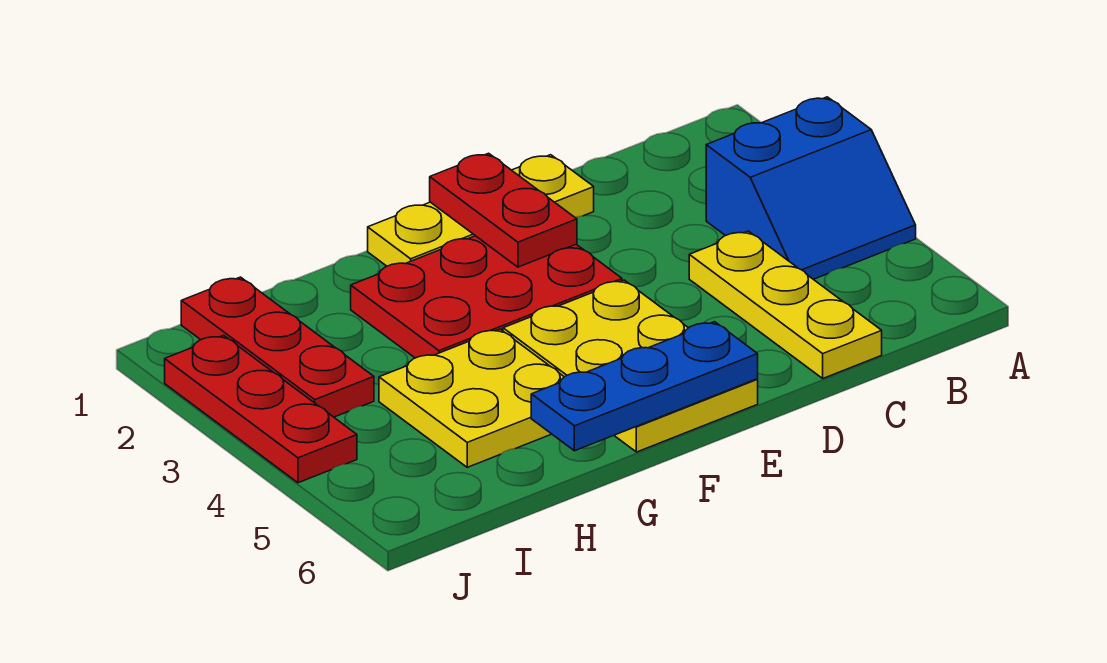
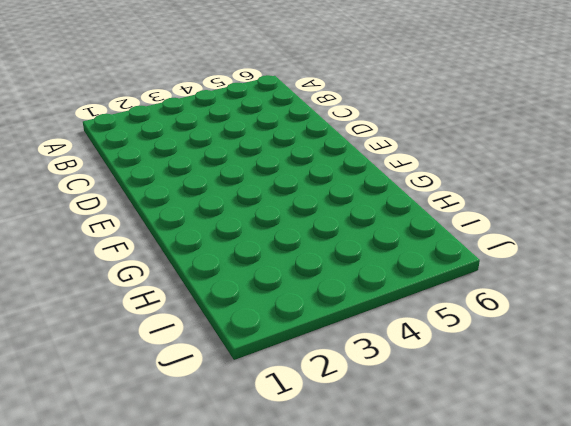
none -> blue 2x2 slope [706,97,916,279]
none -> yellow 1x3 plate [689,231,882,378]

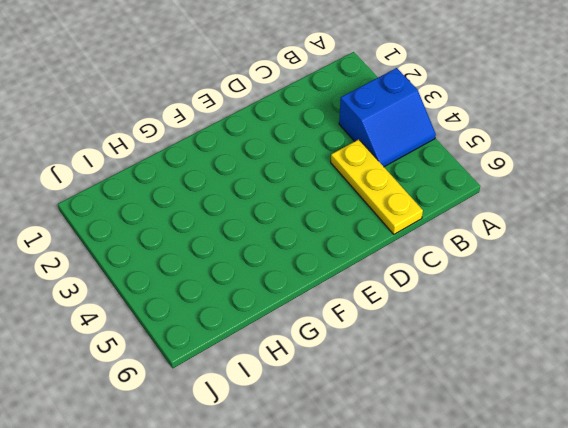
none -> yellow 1x3 plate [368,155,594,266]
none -> red 2x3 plate [351,236,622,358]

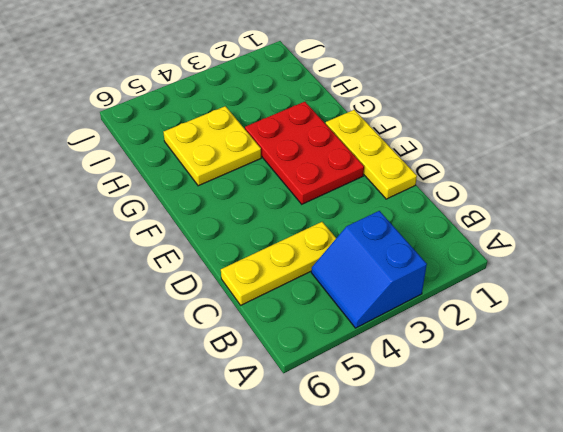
none -> yellow 2x3 plate [503,280,758,452]
none -> red 1x3 plate [181,277,374,417]

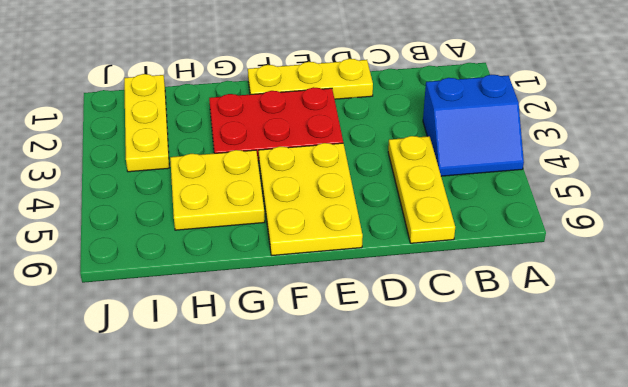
yellow 1x3 plate [124,74,169,172] -> red 1x3 plate [181,277,374,417]
none -> red 1x3 plate [165,335,357,483]
none -> red 1x2 plate [430,153,577,267]

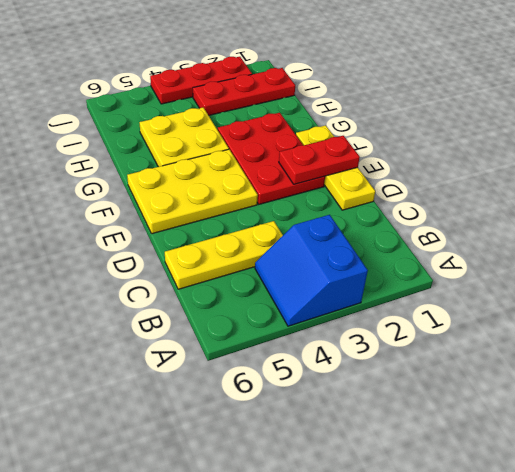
none -> blue 1x3 plate [531,322,758,451]

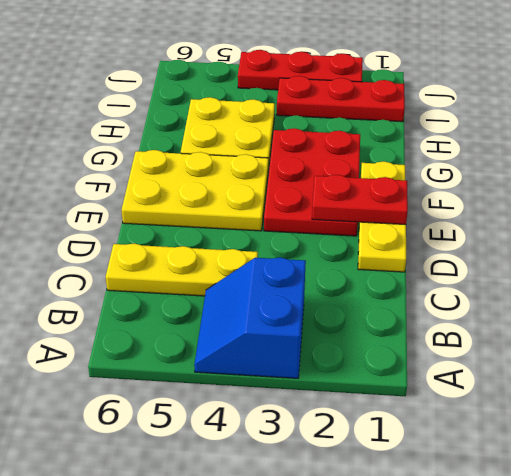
none -> blue 1x3 plate [531,322,758,451]

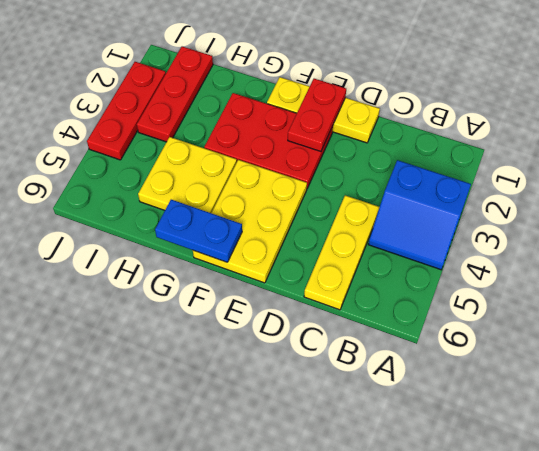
blue 1x2 plate [155,200,242,262] -> blue 1x3 plate [531,322,758,451]

